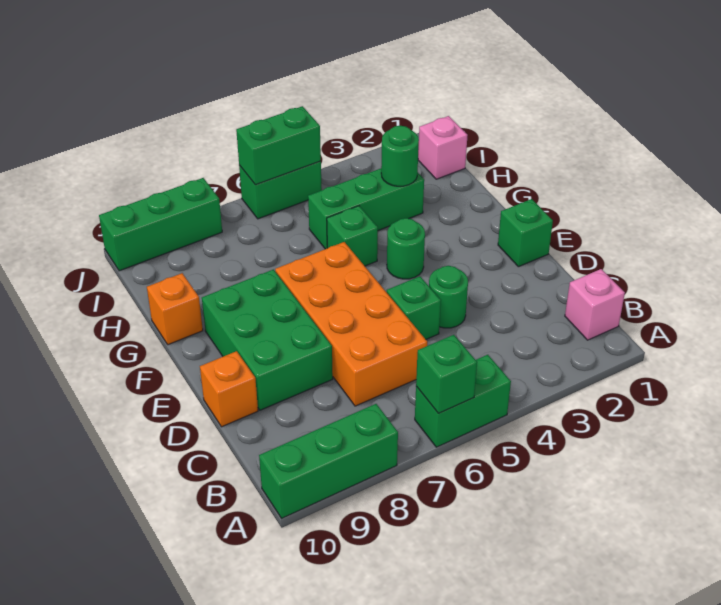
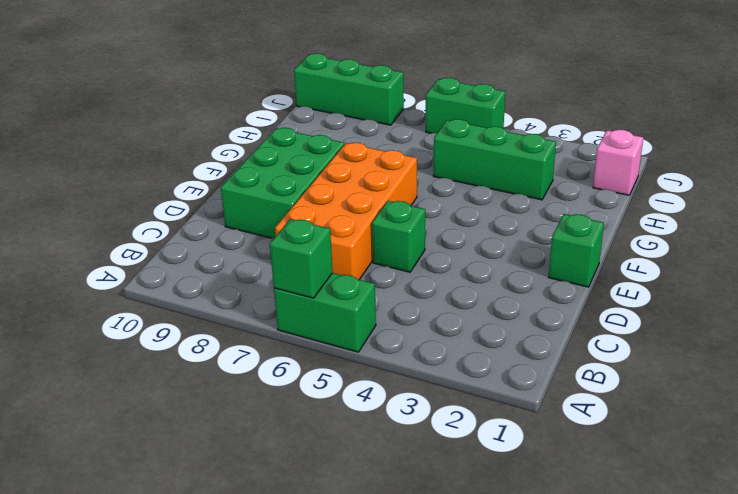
none -> green 1x3 brick [259,404,398,518]
none -> pink 1x1 brick [565,269,625,340]
none -> green 1x1 round brick [429,266,468,328]

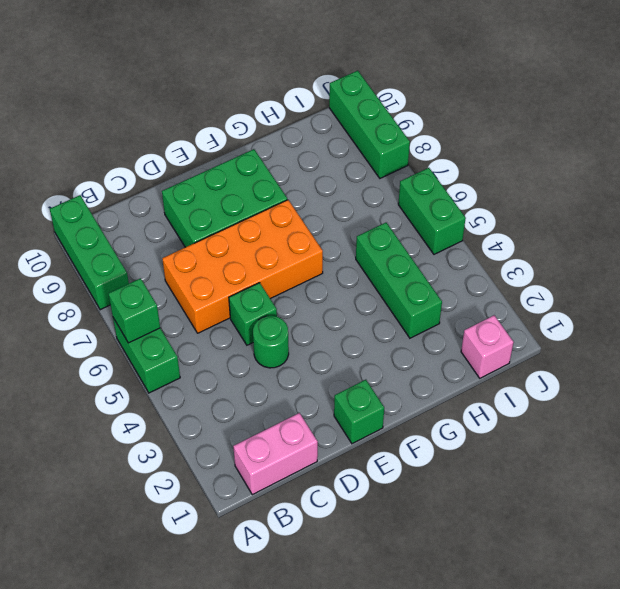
pink 1x2 brick [233,413,318,495] -> pink 1x1 brick [565,269,625,340]
none -> orange 1x1 brick [200,351,258,427]
none -> green 1x1 round brick [387,218,425,279]
none -> green 1x1 brick [327,206,378,266]

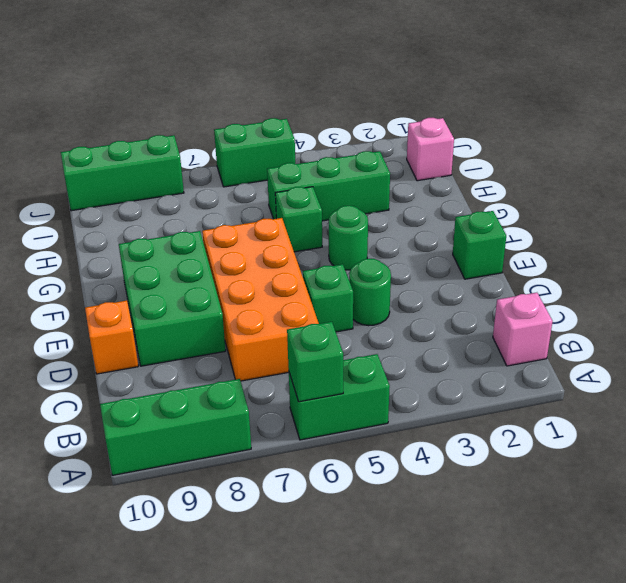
none -> orange 1x1 brick [147,273,203,345]
none -> green 1x1 round brick [381,126,419,186]
none -> green 1x2 brick [236,106,321,185]

